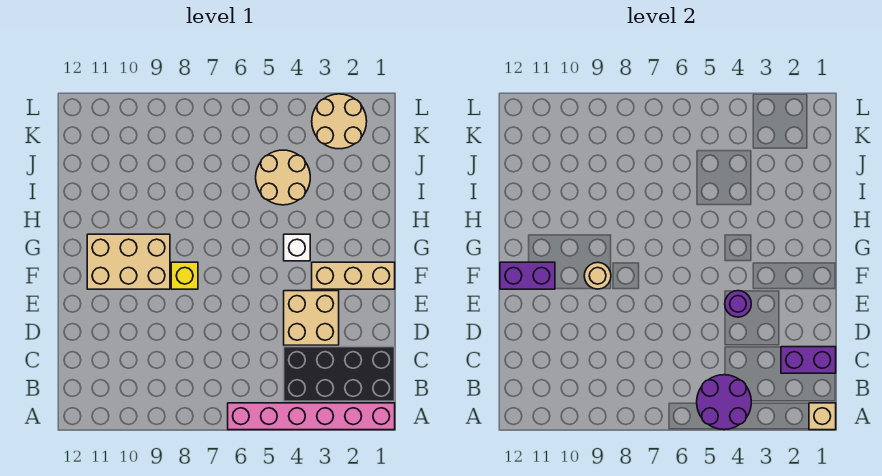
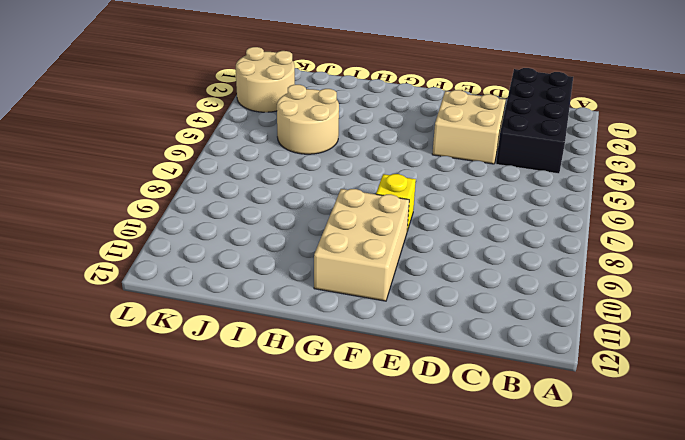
none -> pink 1x6 brick [228,403,395,430]
none -> tan 1x3 brick [312,262,395,289]
none -> white 1x1 brick [284,234,310,261]

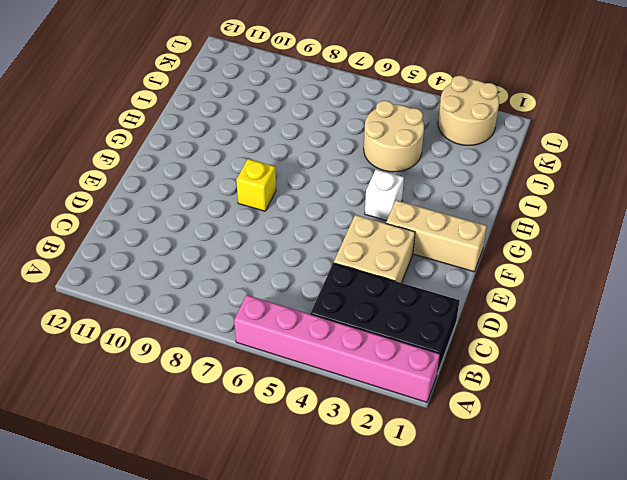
none -> tan 2x3 brick [87,234,170,289]
none -> tan 1x1 brick [809,403,836,430]
none -> purple 2x2 round brick [697,375,751,430]

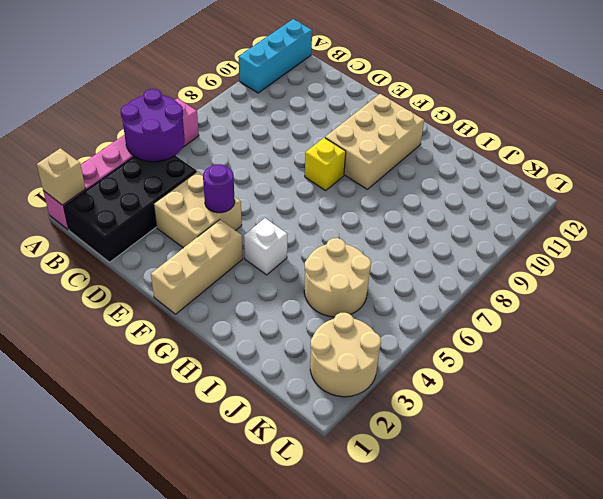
cyan 1x3 brick [239,19,312,93] -> none
none -> purple 1x2 brick [781,347,836,373]
none -> tan 1x1 round brick [584,262,611,289]
none -> purple 1x2 brick [500,262,555,289]

